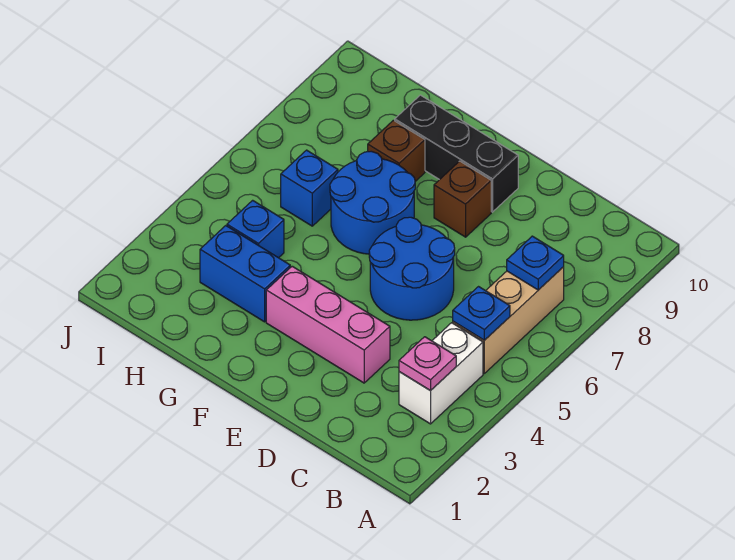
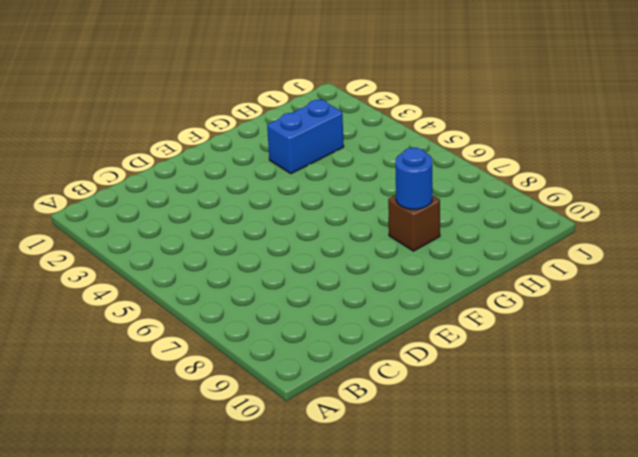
blue 1x1 round brick [396,148,432,209] -> none
none -> white 1x2 brick [399,323,483,424]
none -> tan 1x3 brick [453,267,564,373]
none -> pink 1x3 brick [266,266,390,383]

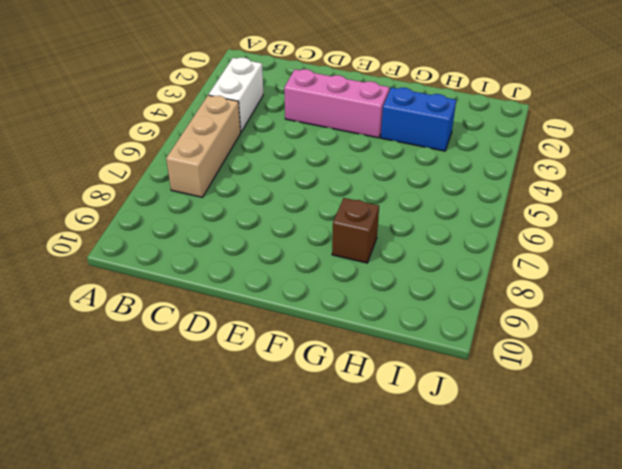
none -> blue 2x2 round brick [369,217,455,320]
none -> brown 1x1 brick [434,161,491,237]
none -> black 1x3 brick [395,95,518,212]

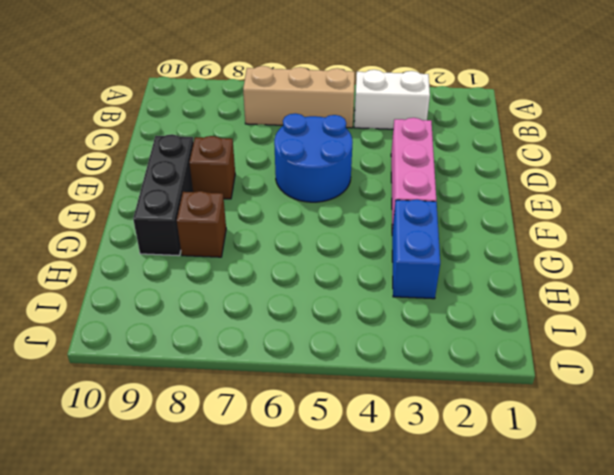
none -> blue 2x2 round brick [330,151,415,254]
none -> blue 1x1 brick [227,200,284,258]
none -> blue 1x1 brick [281,150,338,226]

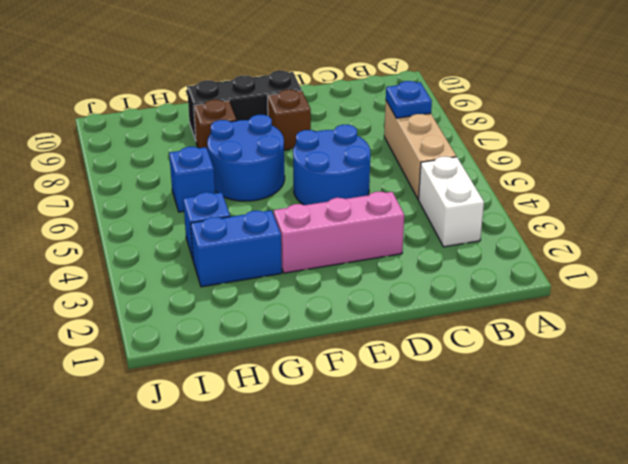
none -> pink 1x1 plate [399,337,456,391]
none -> blue 1x1 plate [453,287,510,340]

